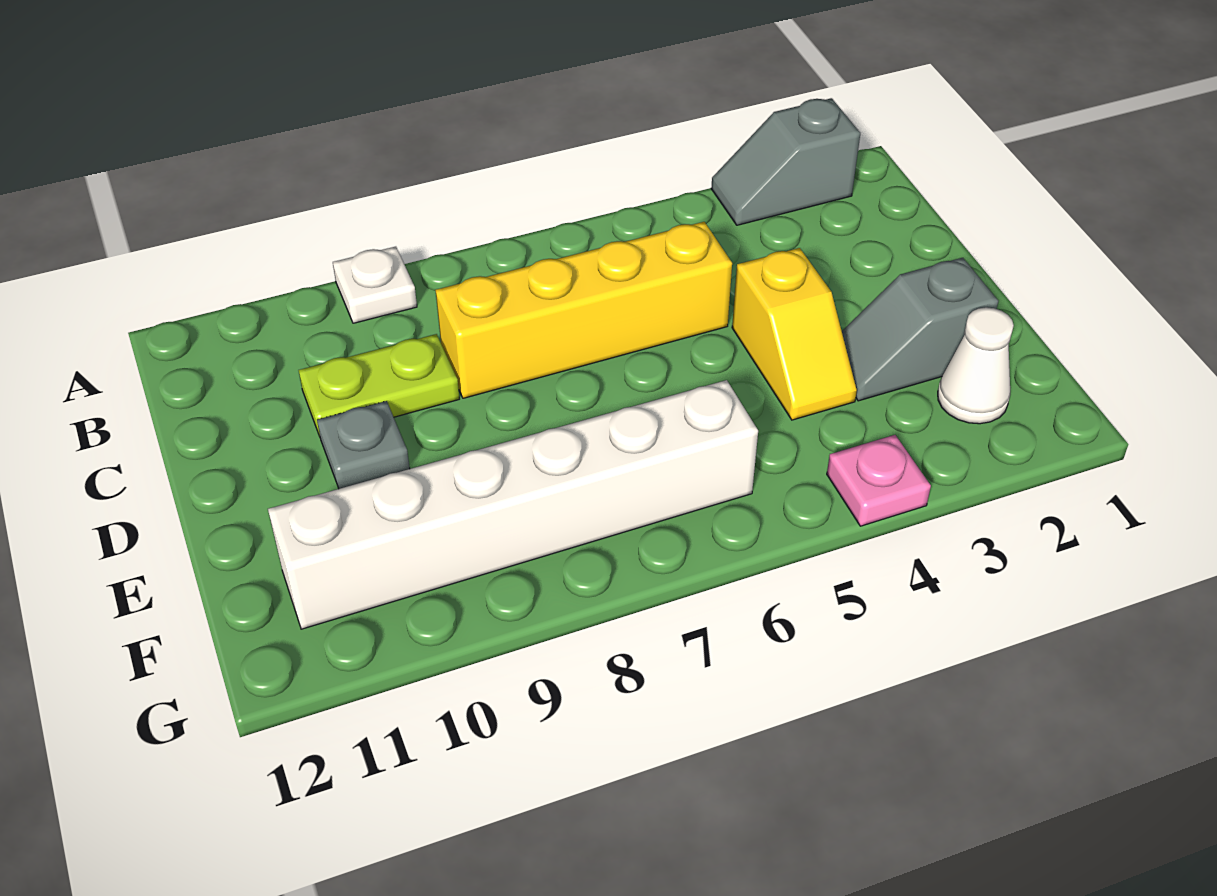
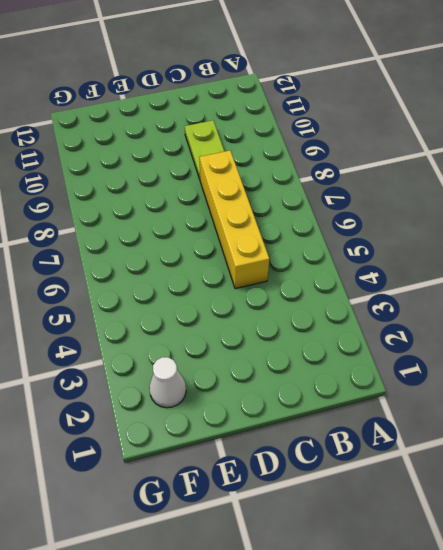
none -> grey 1x2 slope [711,98,860,225]
none -> white 1x1 plate [333,247,417,323]

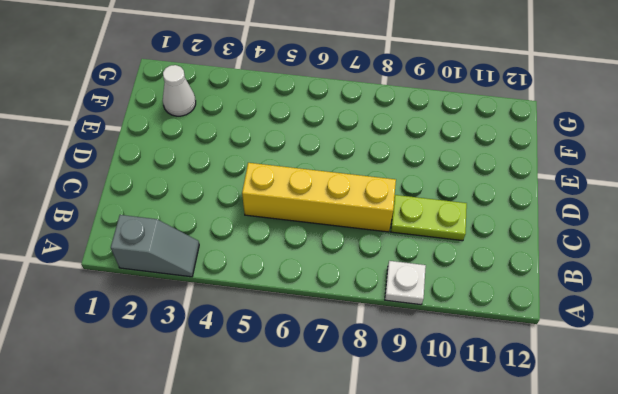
none -> yellow 1x2 slope [732,248,857,420]
none -> grey 1x1 plate [317,401,410,489]

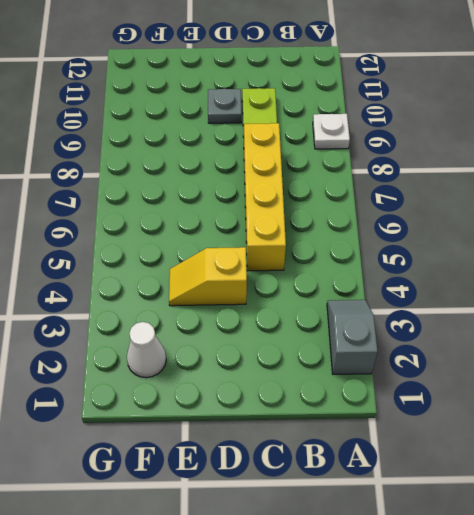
none -> grey 1x2 slope [842,258,998,401]
none -> white 1x6 brick [268,380,758,629]

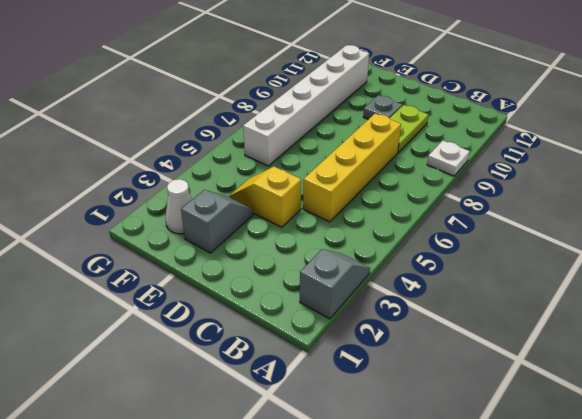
none -> pink 1x1 plate [827,435,931,526]

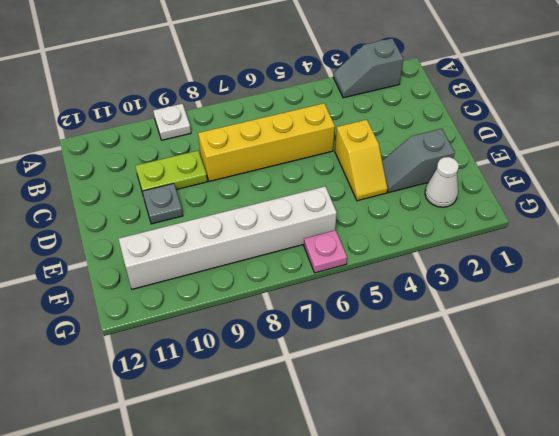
pink 1x1 plate [304,230,347,273] -> pink 1x1 plate moved to [827,435,931,526]

